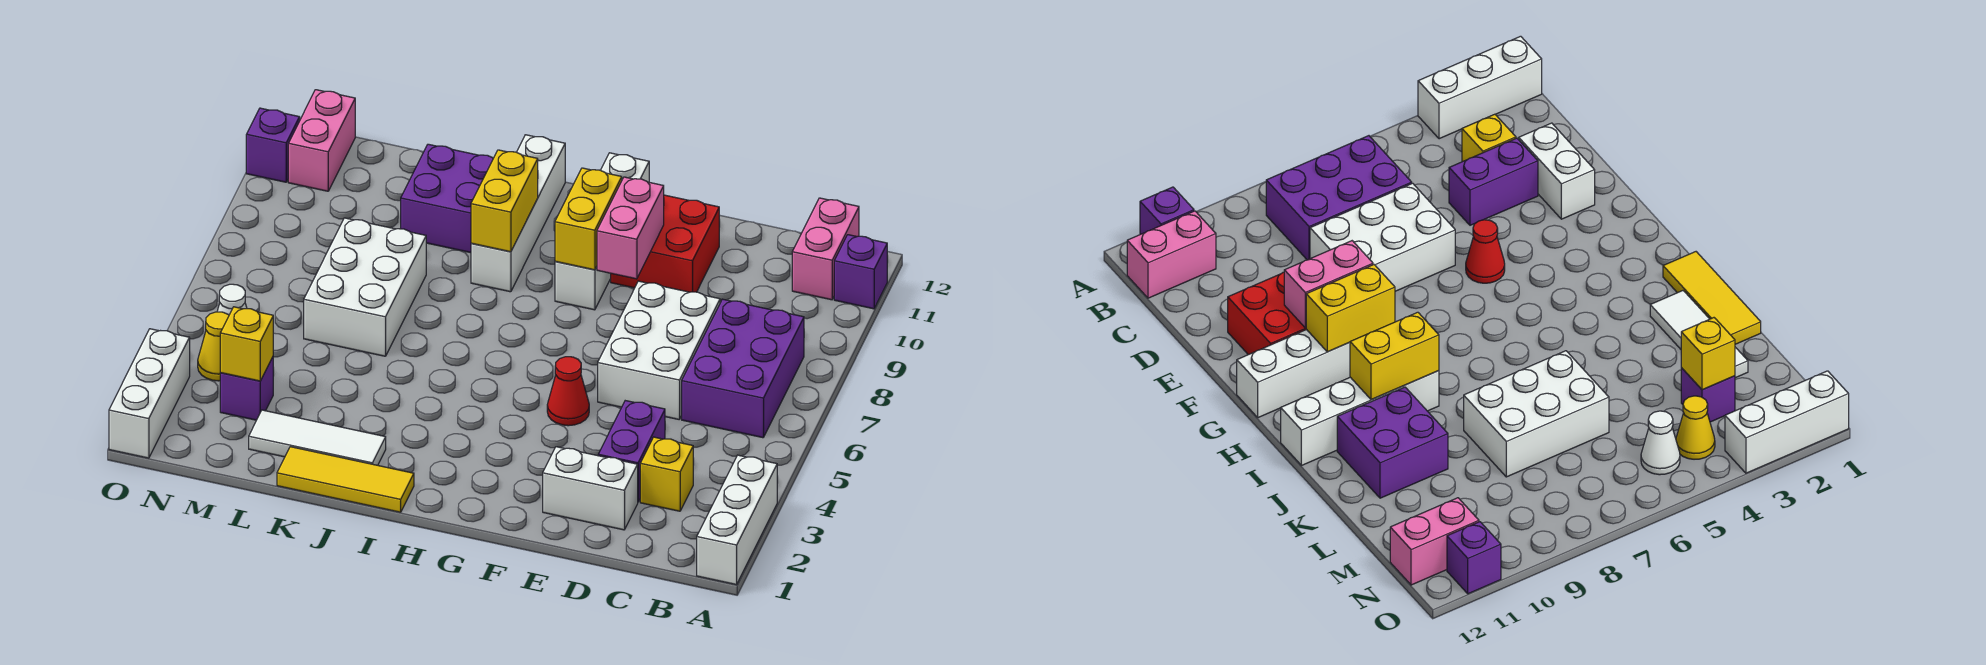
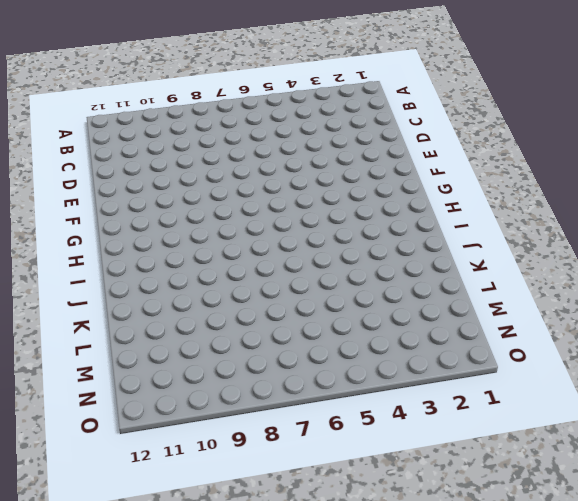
none -> white 1x3 brick [697,455,777,585]
none -> purple 1x1 brick [834,235,887,309]
none -> purple 2x3 brick [682,299,804,438]

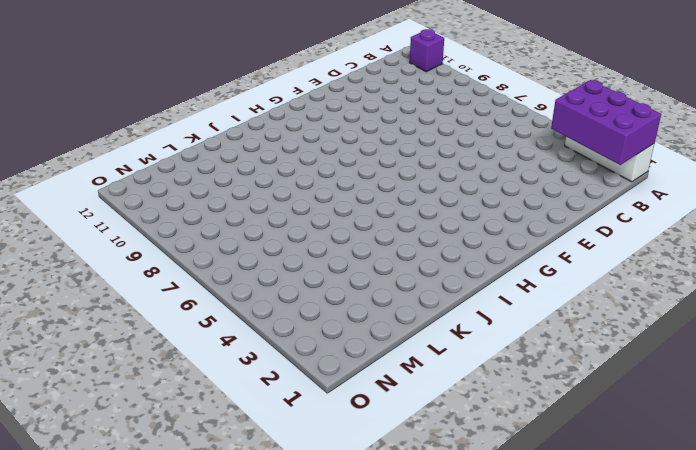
purple 2x3 brick [551,80,661,165] -> purple 2x3 brick moved to [682,299,804,438]
none -> pink 1x2 brick [792,198,859,300]
none -> yellow 1x1 brick [640,437,693,511]
none -> white 1x2 brick [543,447,638,530]

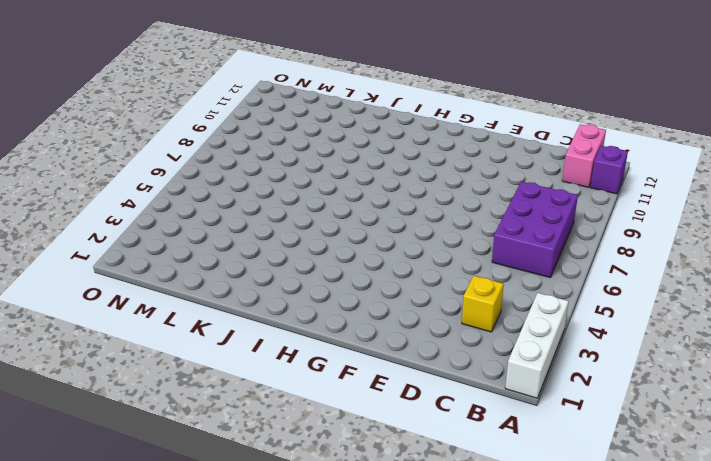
none -> white 1x2 brick [543,447,638,530]
none -> purple 1x2 brick [598,401,665,502]
none -> white 2x3 brick [598,281,720,419]

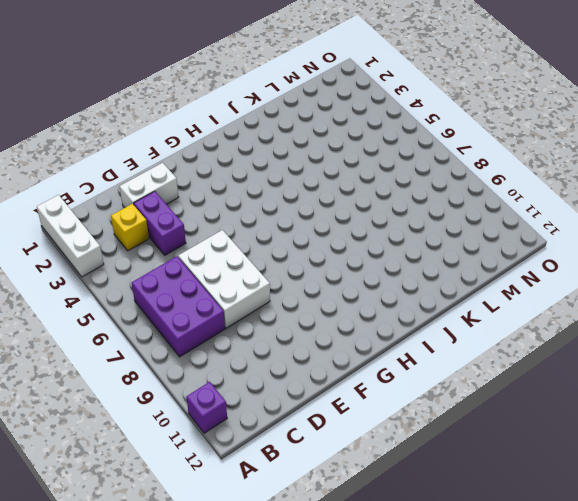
none -> pink 1x2 brick [792,198,859,300]
none -> red 2x2 brick [611,195,719,292]
none -> red 1x1 cone [547,357,589,426]

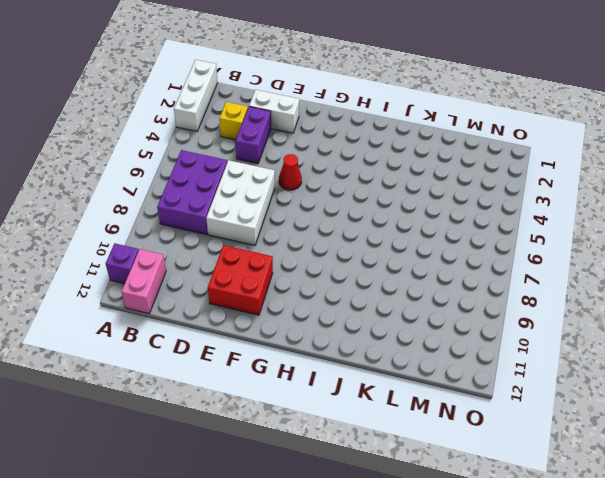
none -> white 1x4 brick [555,153,649,310]
none -> yellow 1x3 tile [277,447,414,512]
none -> white 1x4 brick [471,135,565,292]

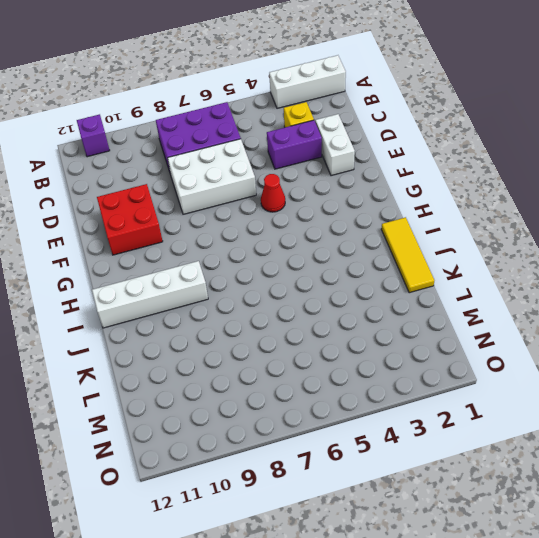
none -> pink 1x2 brick [792,198,859,300]
none -> white 1x4 brick [555,153,649,310]
none -> white 1x3 tile [249,410,386,465]

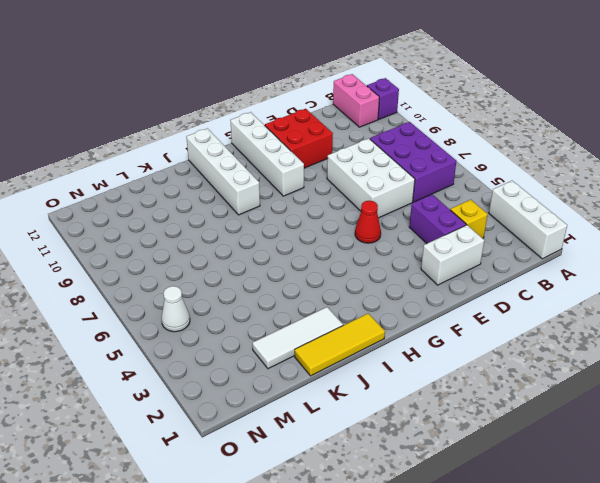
none -> purple 2x2 brick [401,144,493,253]
none -> white 2x3 brick [304,218,426,356]
none -> purple 1x1 brick [220,357,273,420]

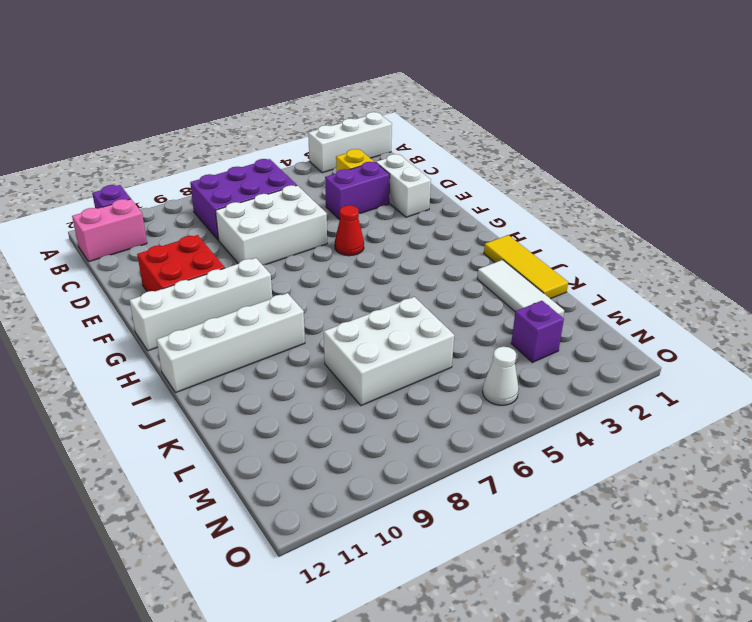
none -> purple 2x2 brick [401,144,493,253]
none -> yellow 1x1 cone [198,312,229,381]
none -> pink 1x2 brick [288,90,355,191]

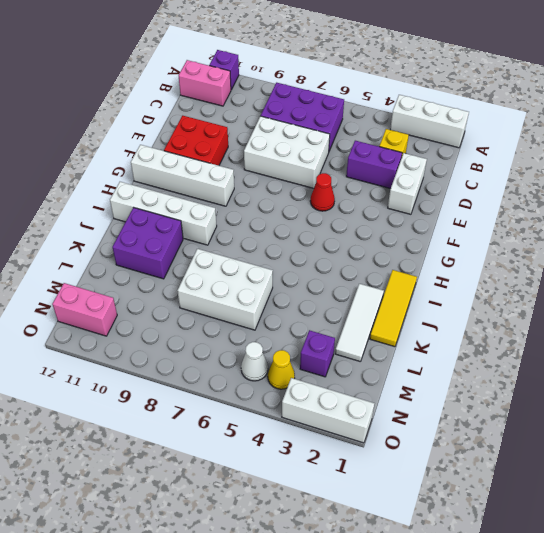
none -> purple 1x1 brick [246,108,300,182]
none -> pink 1x2 brick [597,177,664,279]
none -> yellow 1x2 brick [555,168,622,270]

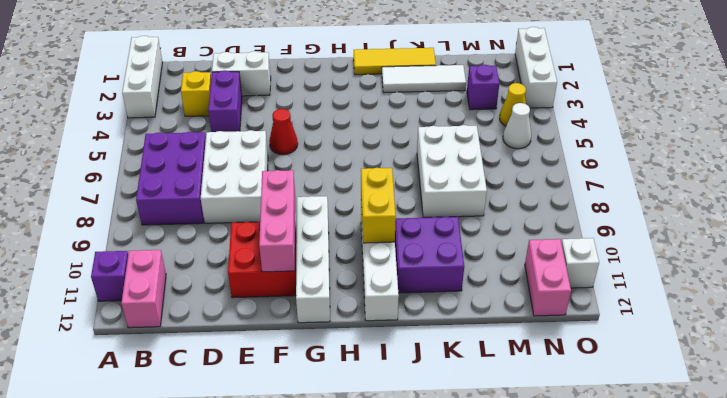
pink 1x3 brick [259,170,295,272] -> pink 1x2 brick [597,177,664,279]
white 1x1 brick [561,238,599,288] -> purple 1x1 brick [246,108,300,182]
none -> yellow 1x2 brick [555,168,622,270]
none -> yellow 1x1 brick [220,307,273,381]

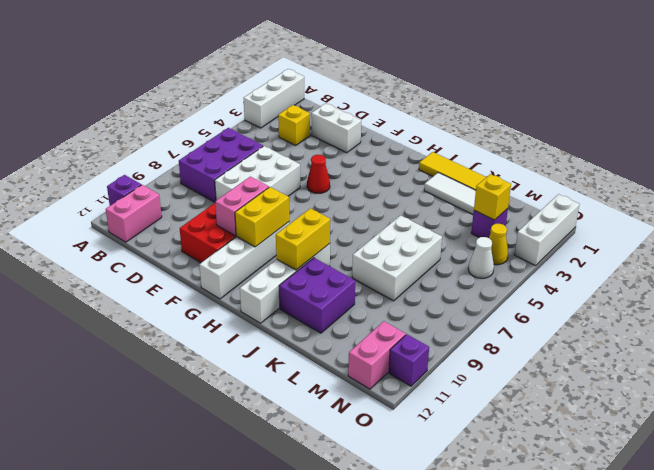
none -> purple 1x2 brick [598,401,665,502]

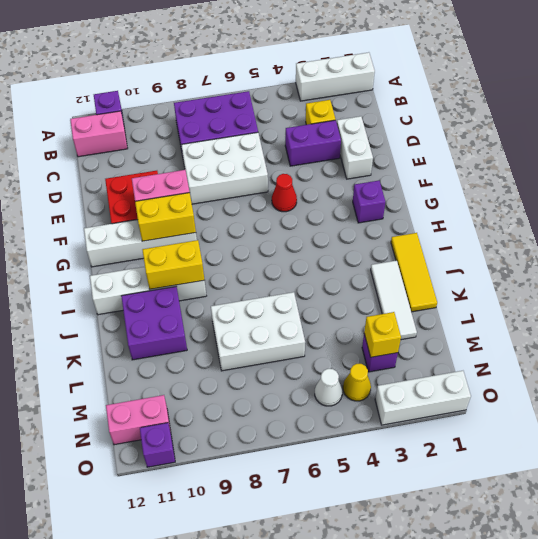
purple 1x1 brick [353,181,385,223] -> none

